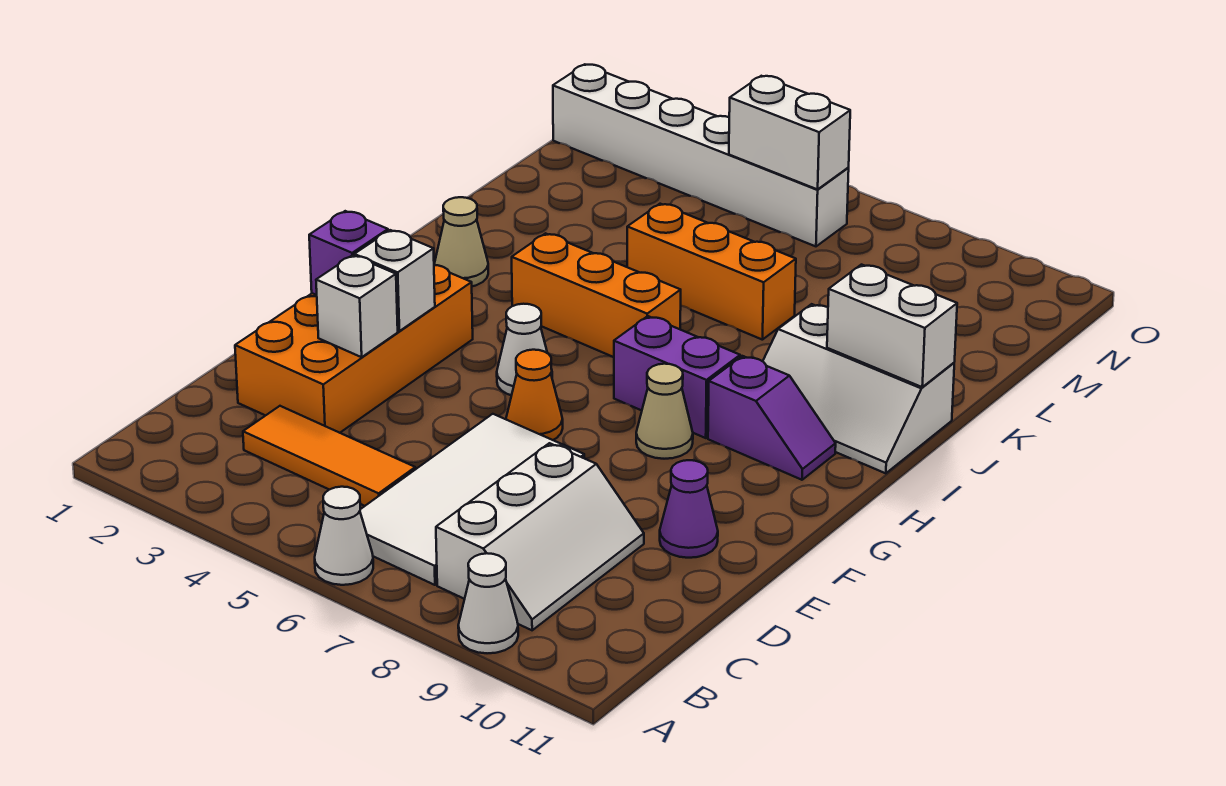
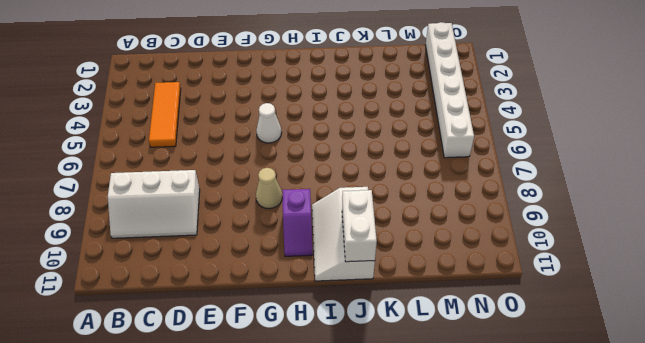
none -> white 1x1 cone [315,487,373,585]
none -> white 1x1 cone [458,553,518,653]
none -> white 2x4 tile [360,414,584,585]

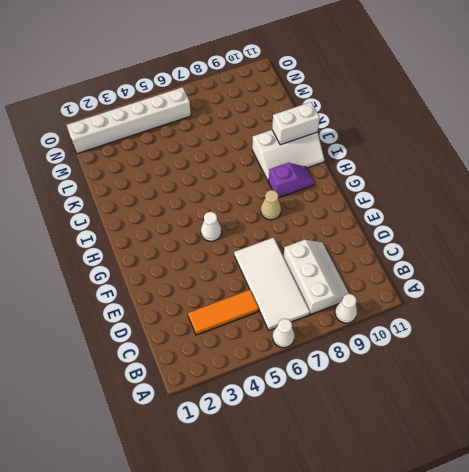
none -> orange 2x4 brick [235,265,473,433]
none -> purple 1x1 cone [660,460,718,558]
none -> orange 1x1 cone [506,350,563,440]

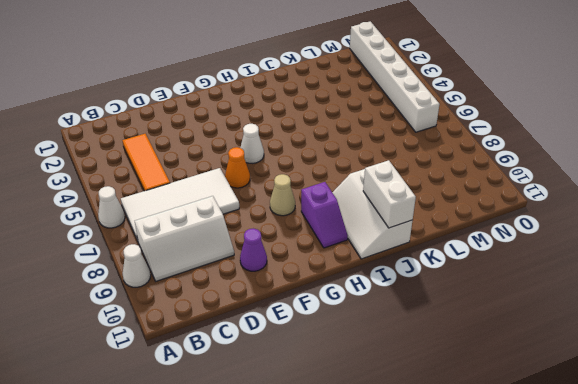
none -> orange 2x4 brick [235,265,473,433]
none -> purple 1x2 brick [614,316,740,438]
none -> tan 1x1 cone [435,197,488,286]

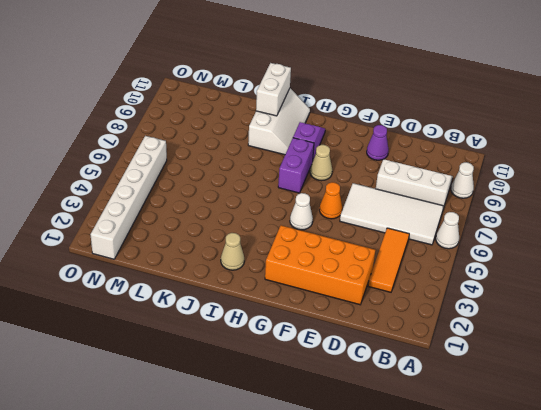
none -> orange 1x3 brick [512,233,681,357]
none -> orange 1x3 brick [627,204,796,340]
none -> white 1x1 brick [316,255,398,357]

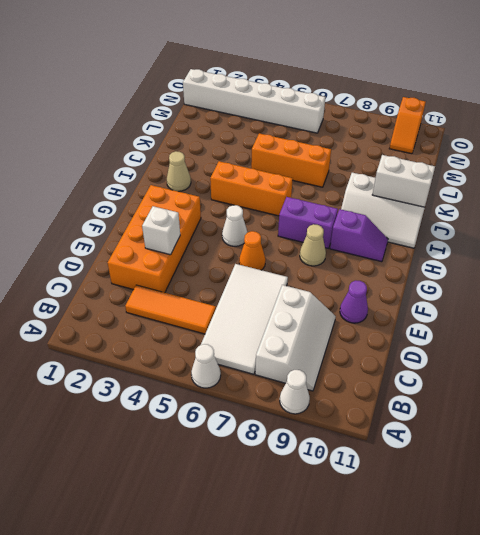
orange 1x2 slope [389,97,426,154] -> none
none -> purple 1x1 brick [309,211,388,295]
none -> white 1x1 brick [354,230,435,331]
none -> white 1x2 brick [729,76,850,189]

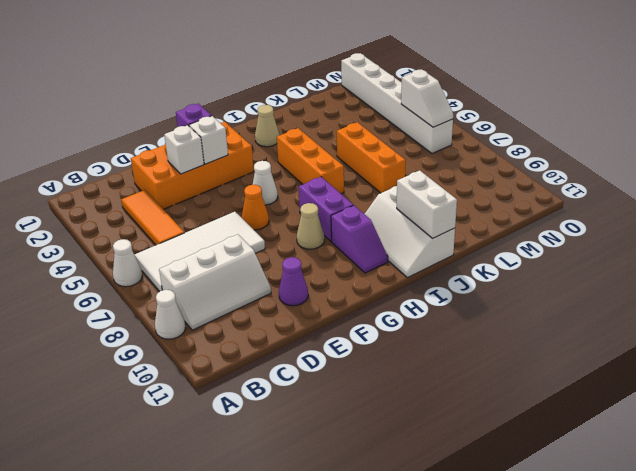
white 1x2 slope [401,69,453,127] -> white 1x2 brick [729,76,850,189]

